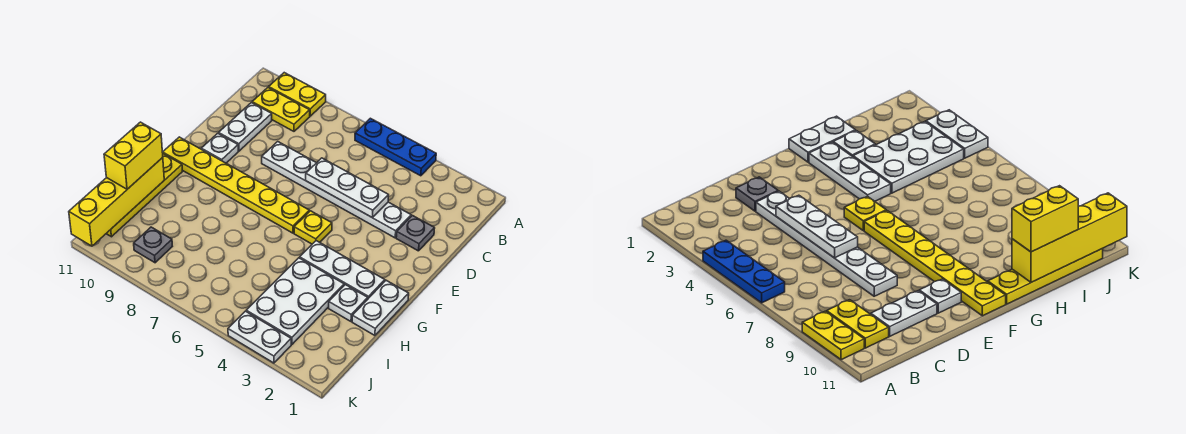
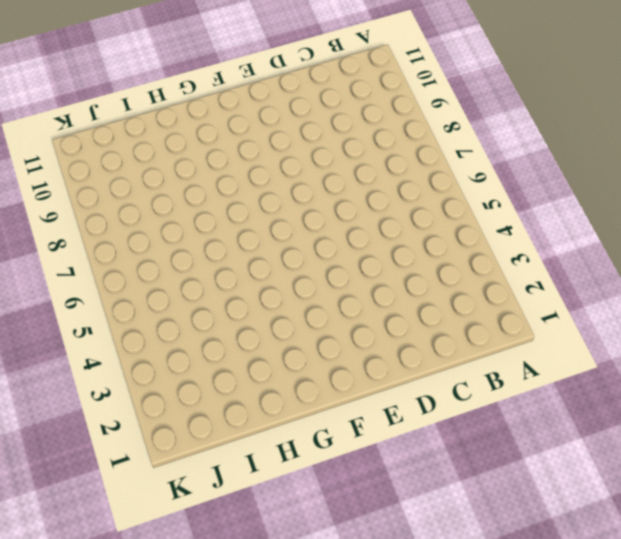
none -> blue 1x3 plate [355,118,436,176]
none -> yellow 1x2 plate [269,73,326,116]
none -> yellow 1x2 plate [252,87,310,131]

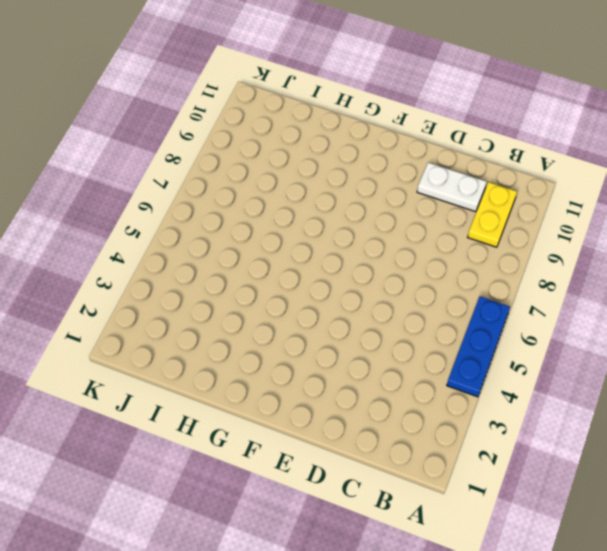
none -> yellow 1x2 plate [269,73,326,116]
none -> grey 1x1 plate [396,216,435,251]
none -> white 1x6 plate [262,142,411,238]

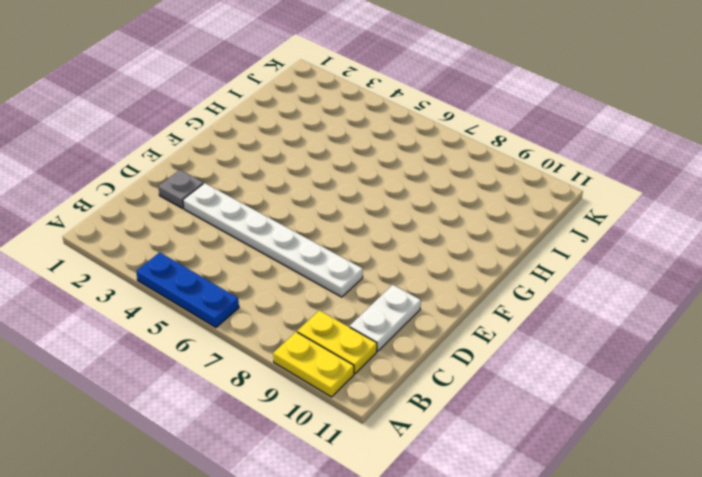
none -> white 1x1 plate [201,133,238,163]
none -> yellow 1x1 plate [294,211,332,244]
none -> yellow 1x6 plate [163,137,309,233]

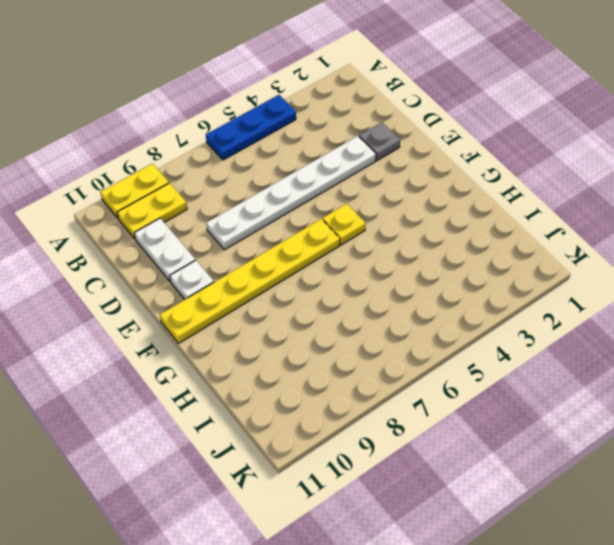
none -> white 1x2 plate [352,280,409,335]
none -> white 1x3 plate [300,241,385,298]
none -> yellow 1x4 plate [106,154,182,237]

